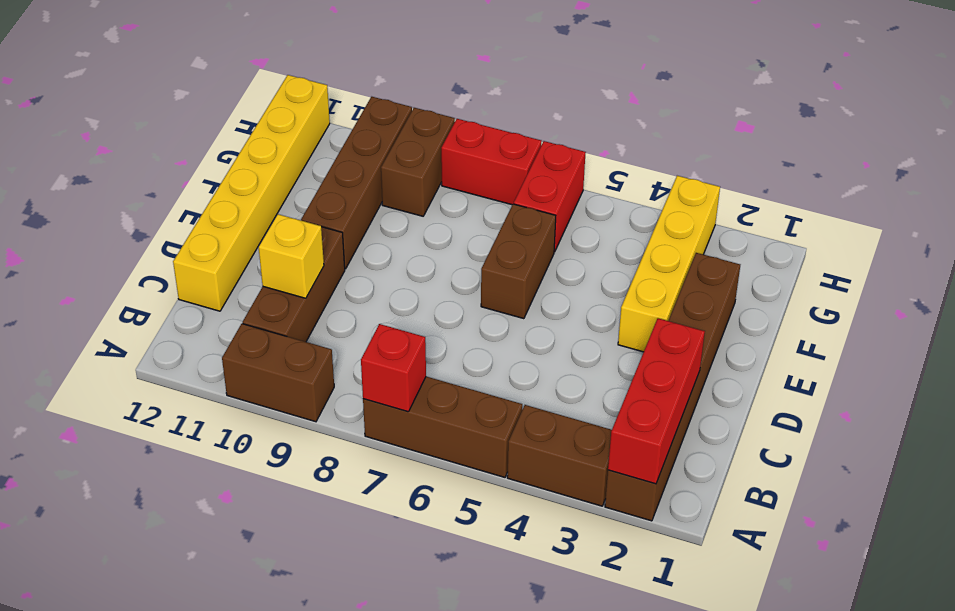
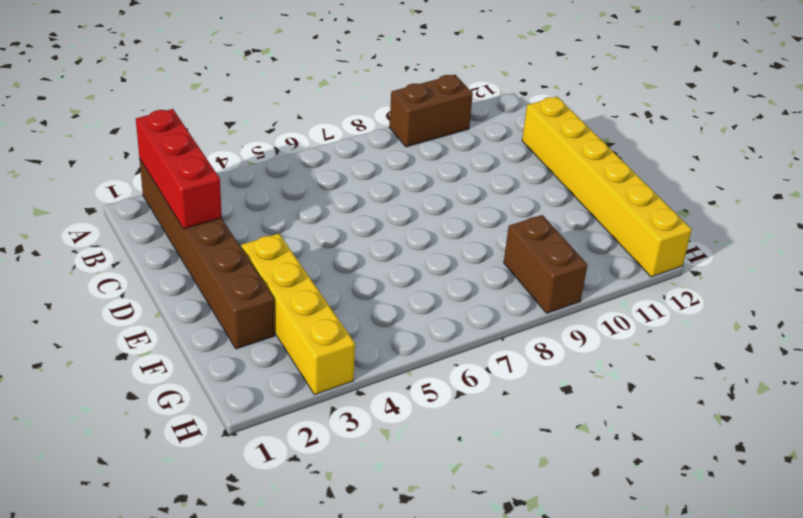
none -> brown 1x2 brick [507,405,612,506]
none -> brown 1x3 brick [363,377,522,477]
none -> brown 1x3 brick [243,227,345,342]

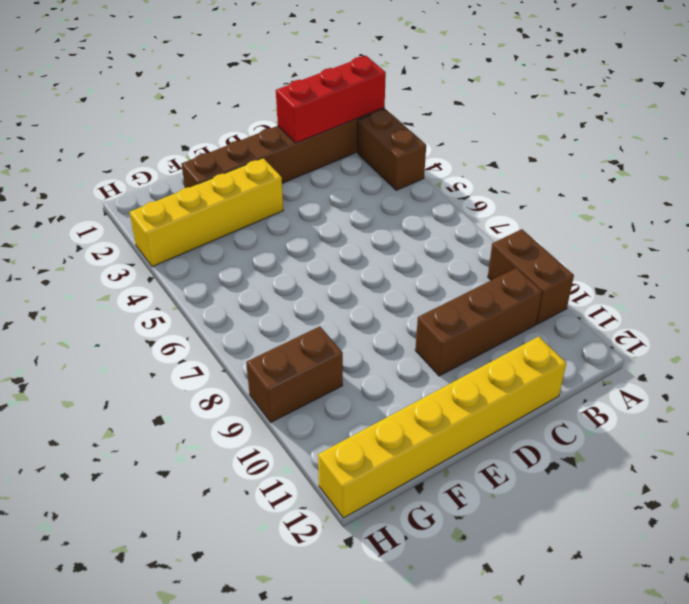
none -> brown 1x3 brick [363,377,522,477]
none -> brown 1x2 brick [481,204,556,319]
none -> brown 1x4 brick [301,97,412,269]

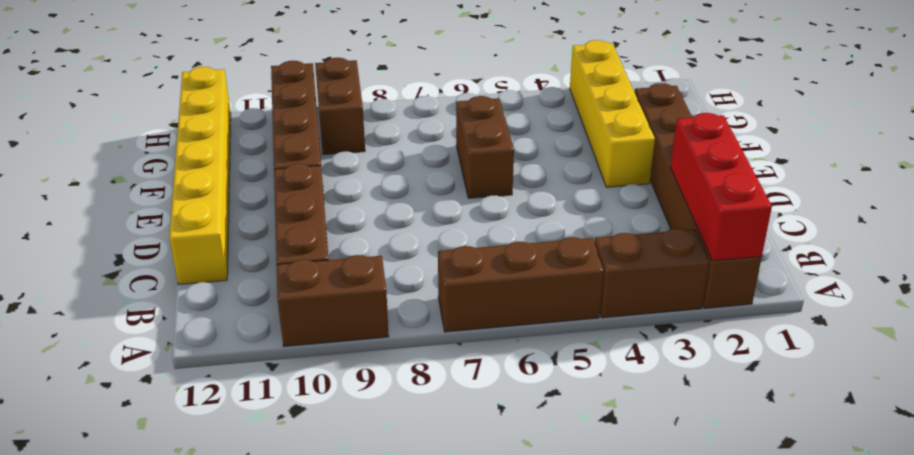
none -> red 1x2 brick [514,141,586,252]
none -> red 1x2 brick [441,119,541,205]
none -> red 1x1 brick [361,324,426,412]

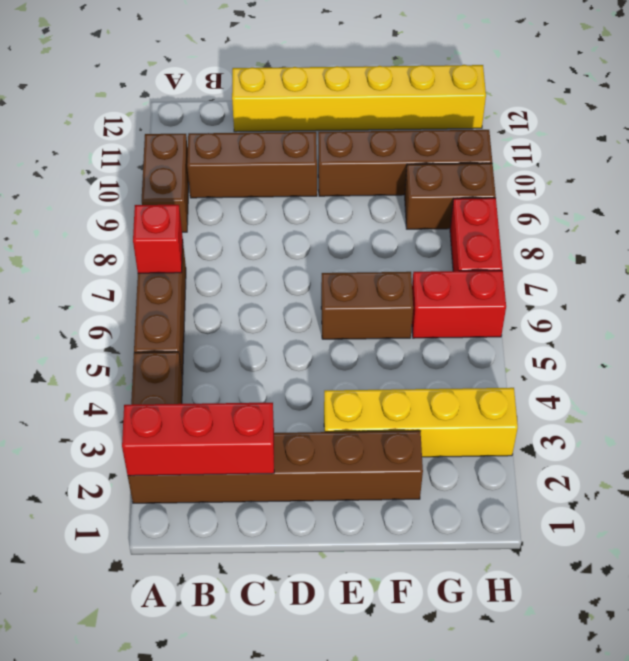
none -> yellow 1x1 brick [259,214,324,298]

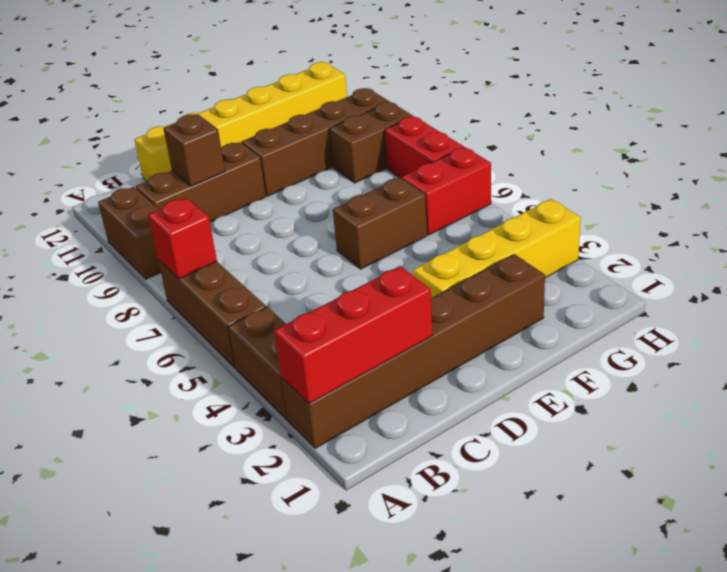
brown 1x1 brick [163,114,225,186] -> yellow 1x1 brick [259,214,324,298]

